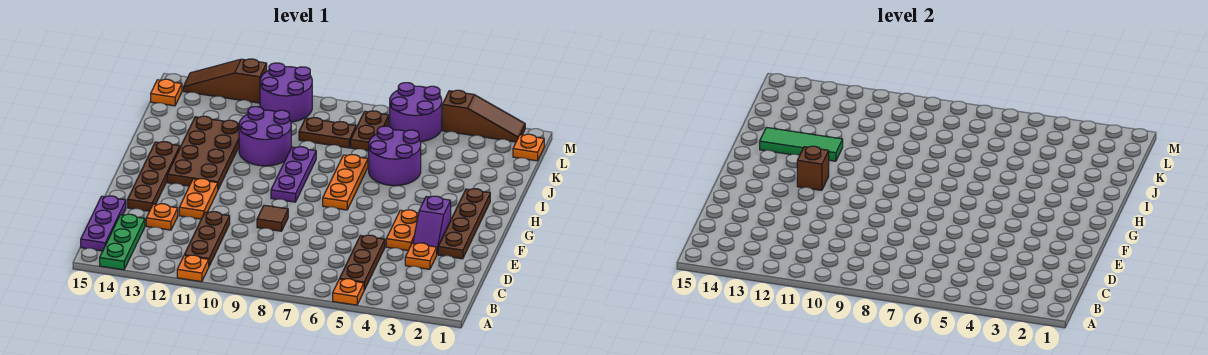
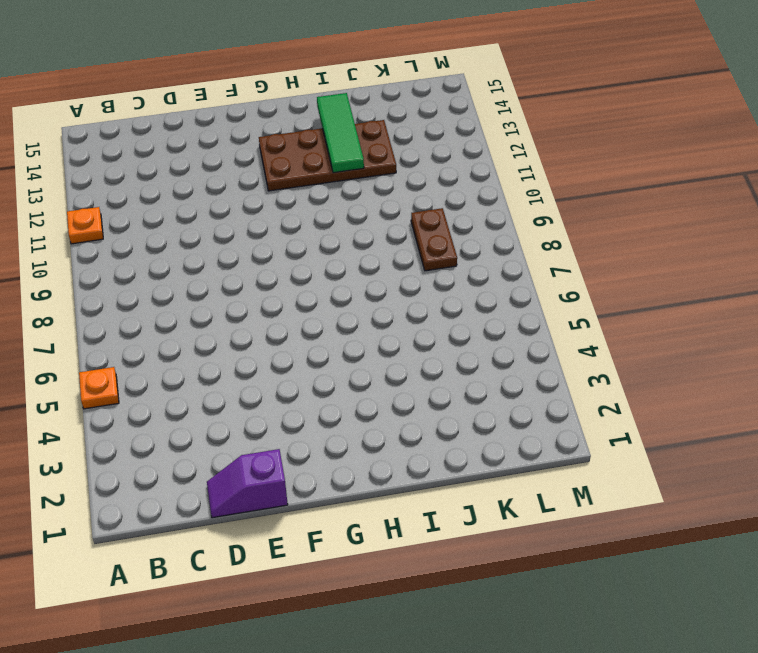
purple 1x2 slope [207,449,288,518] -> purple 1x2 slope moved to [413,196,451,254]
none -> green 1x3 plate [100,214,145,270]
none -> brown 1x3 plate [340,235,385,290]
none -> brown 1x3 plate [184,212,230,266]

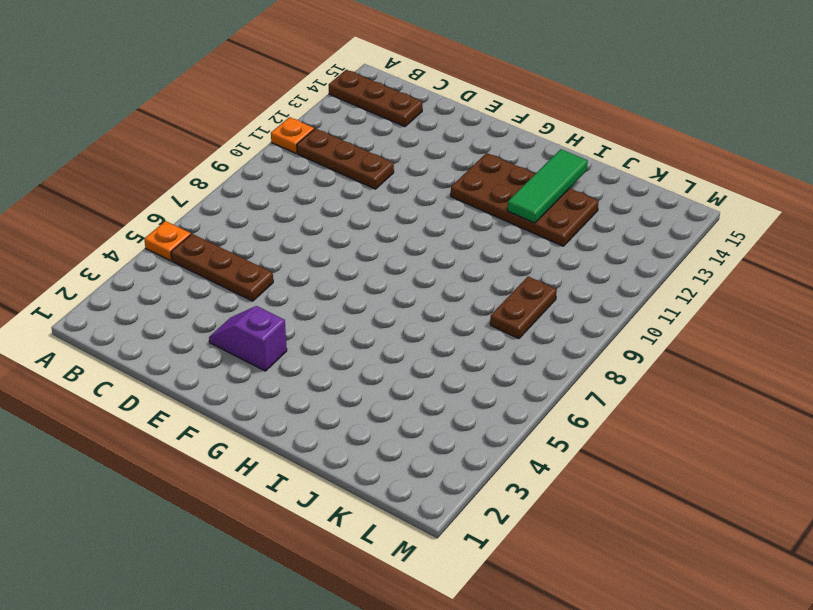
brown 1x3 plate [329,70,422,127] -> green 1x3 plate [100,214,145,270]
none -> purple 1x3 plate [81,196,126,251]
none -> orange 1x1 plate [405,243,437,269]
none -> orange 1x1 plate [146,204,178,230]

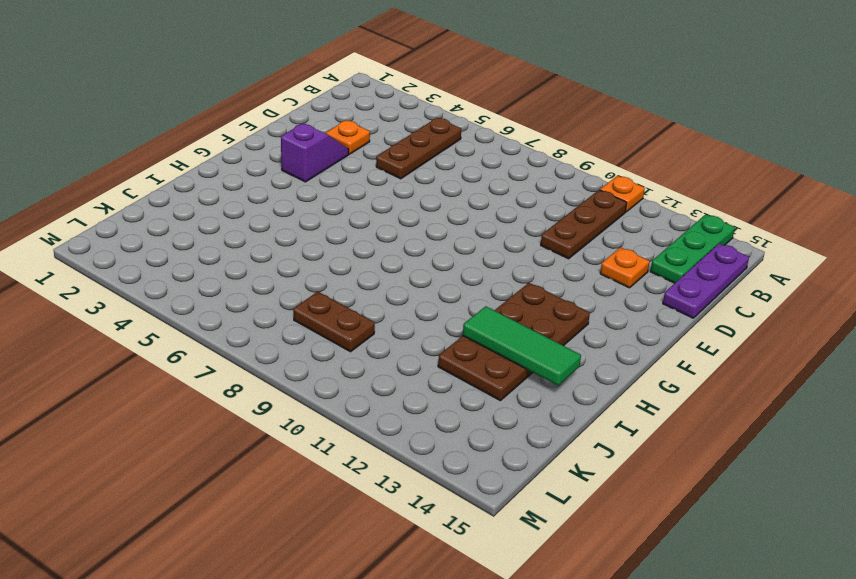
none -> orange 1x1 plate [333,279,364,305]
none -> brown 1x4 plate [438,189,490,259]
none -> orange 1x2 plate [386,210,419,251]

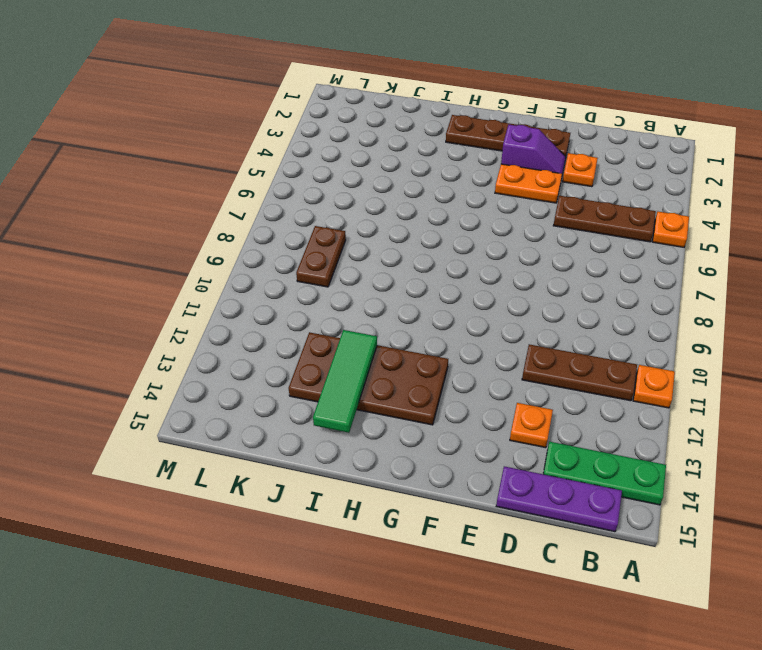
none -> brown 1x1 tile [257,205,288,231]
none -> orange 1x2 plate [179,179,218,219]
none -> brown 1x4 plate [128,142,180,211]

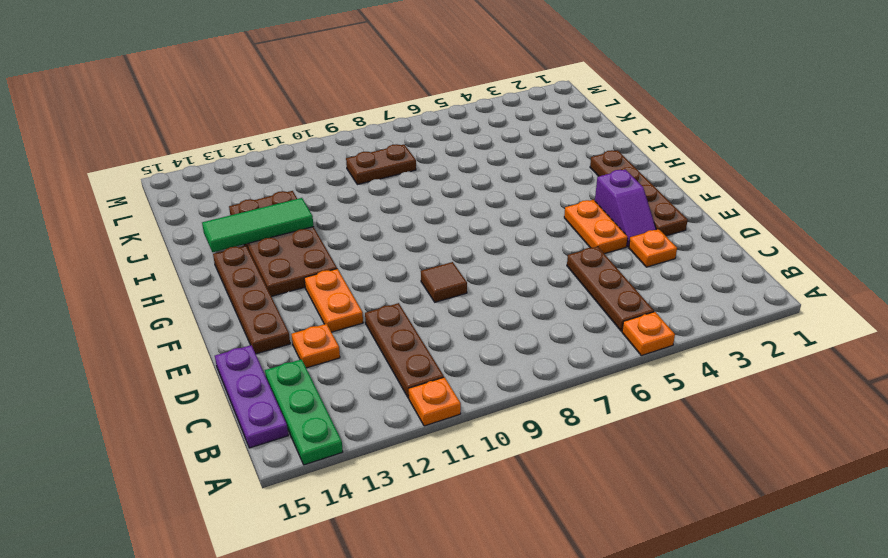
none -> orange 1x3 plate [323,155,368,210]
none -> purple 1x3 plate [271,147,316,202]
none -> purple 2x2 round brick [369,126,421,186]

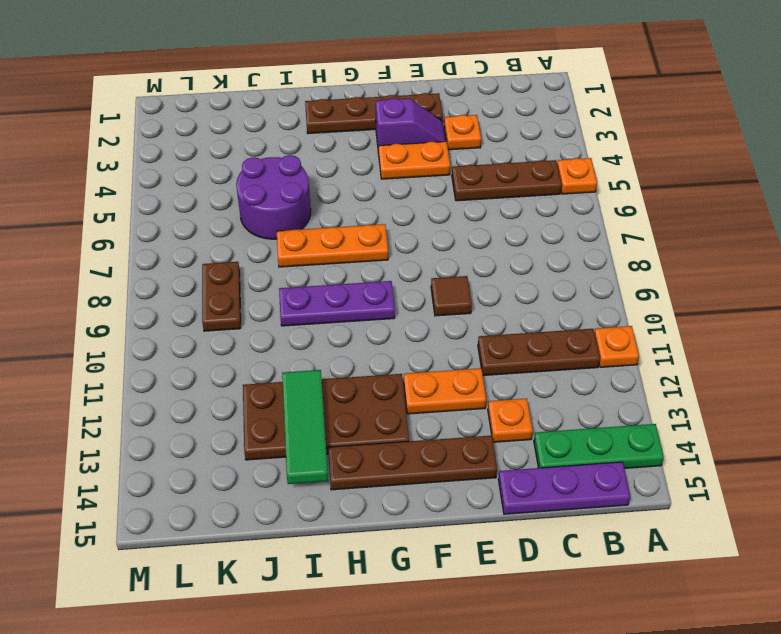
none -> purple 2x2 round brick [239,107,291,166]
none -> brown 1x2 plate [351,111,389,151]
none -> orange 1x1 plate [513,134,544,161]

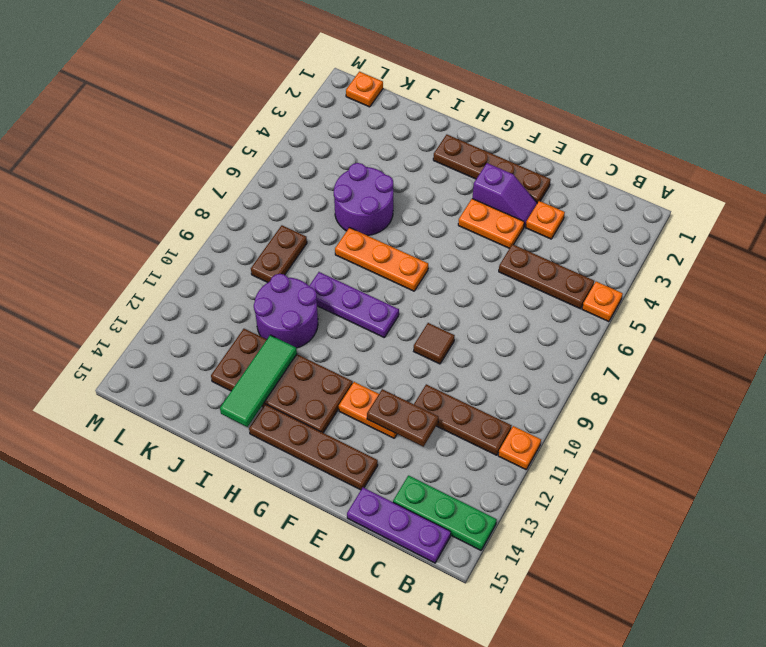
brown 1x2 plate [367,389,439,447] -> brown 1x2 plate moved to [351,111,389,151]
none -> orange 1x1 plate [146,204,178,230]
none -> purple 2x2 round brick [390,83,442,142]
none -> purple 2x2 round brick [260,63,312,122]

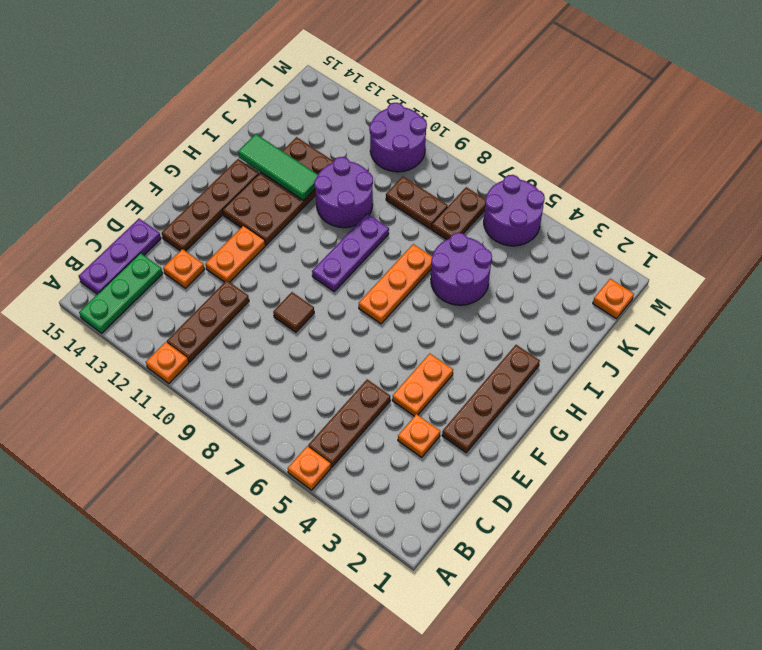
none -> purple 1x2 slope [413,196,451,254]
none -> orange 1x1 plate [151,79,182,106]
none -> brown 1x3 slope [442,90,525,142]

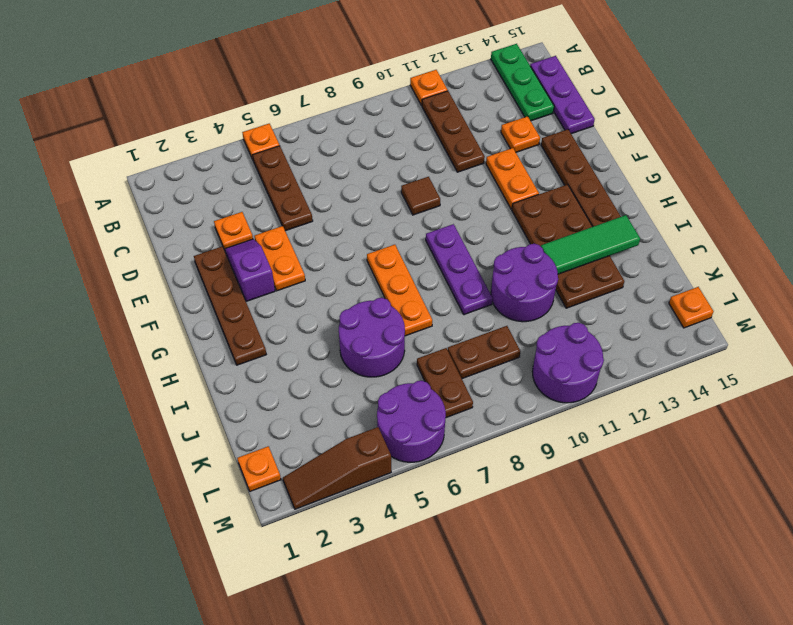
none -> brown 1x3 slope [183,59,267,103]
none -> brown 1x1 brick [797,146,829,190]

